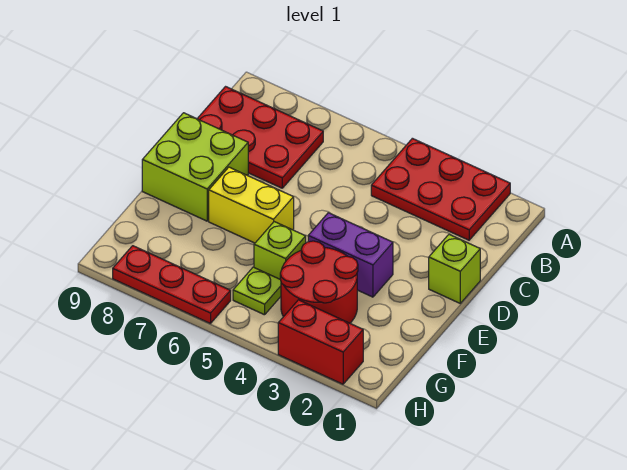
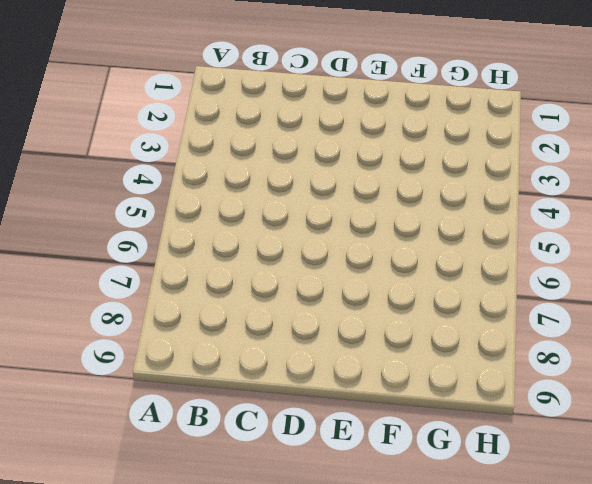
none -> red 2x3 plate [371,138,510,240]
none -> red 2x3 plate [197,87,323,188]

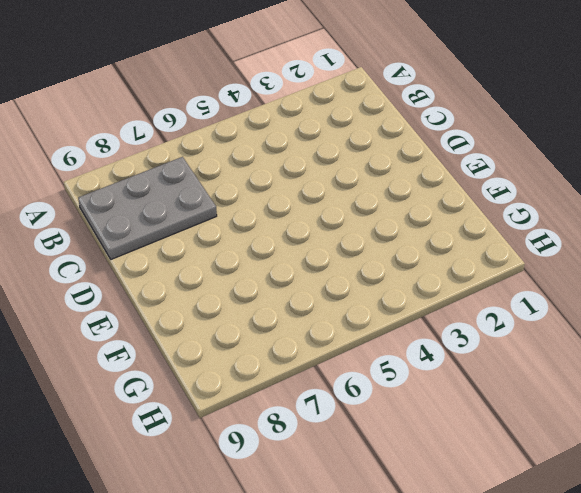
grey 2x3 plate [78,157,217,259] -> red 2x3 plate [197,87,323,188]
none -> red 2x3 plate [371,138,510,240]
none -> lime 1x1 brick [429,235,480,303]

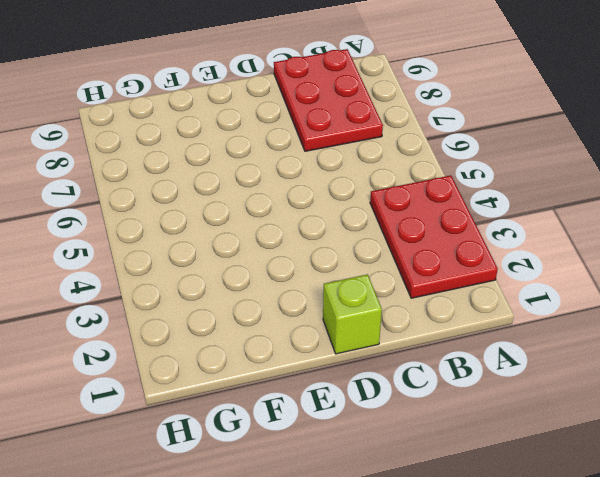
none -> lime 2x2 brick [142,113,248,221]
none -> purple 1x2 brick [308,213,393,297]

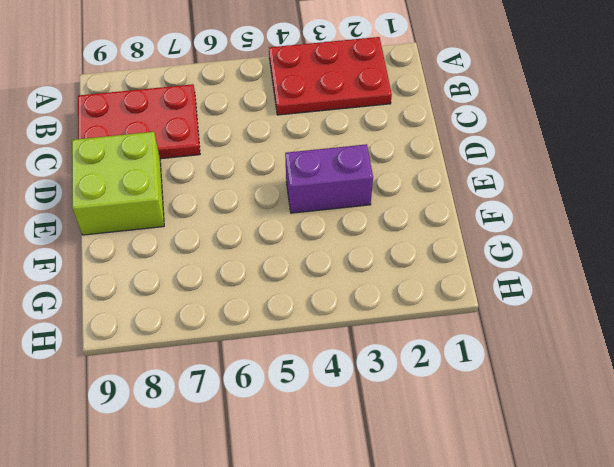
none -> lime 1x1 brick [429,235,480,303]
none -> yellow 1x2 brick [209,167,294,243]

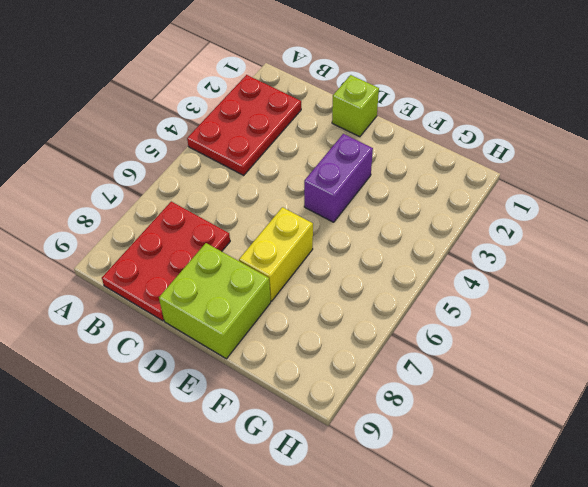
none -> red 2x2 round brick [280,241,358,323]
none -> lime 1x1 brick [254,222,306,279]

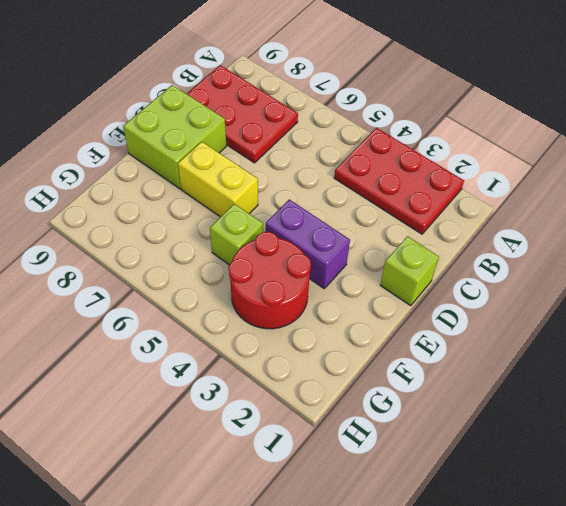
none -> lime 1x1 plate [233,267,281,315]
none -> red 1x2 brick [278,300,363,384]

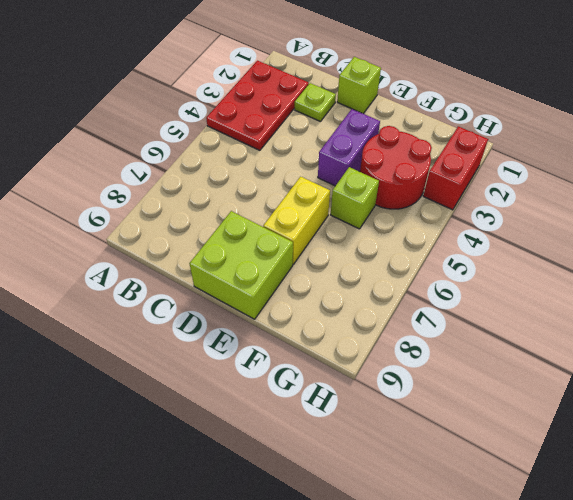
lime 1x1 plate [295,83,336,122] -> lime 1x1 plate moved to [233,267,281,315]
none -> red 2x3 plate [197,87,323,188]
none -> red 1x3 plate [113,246,231,324]

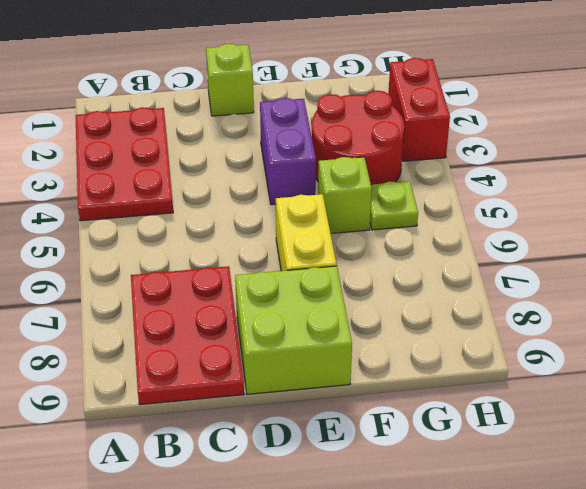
none -> red 1x3 plate [113,246,231,324]

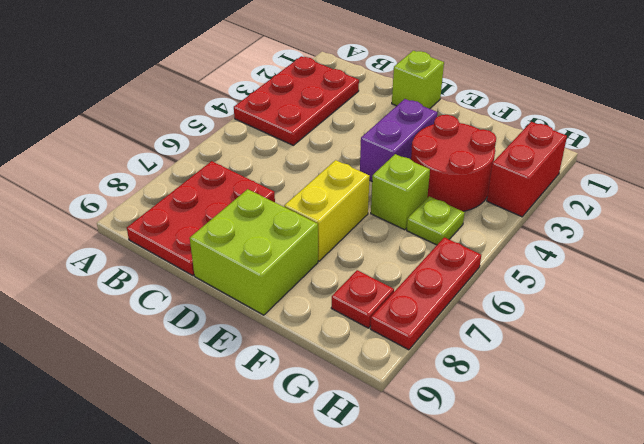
red 1x1 plate [331,270,394,328] -> none

